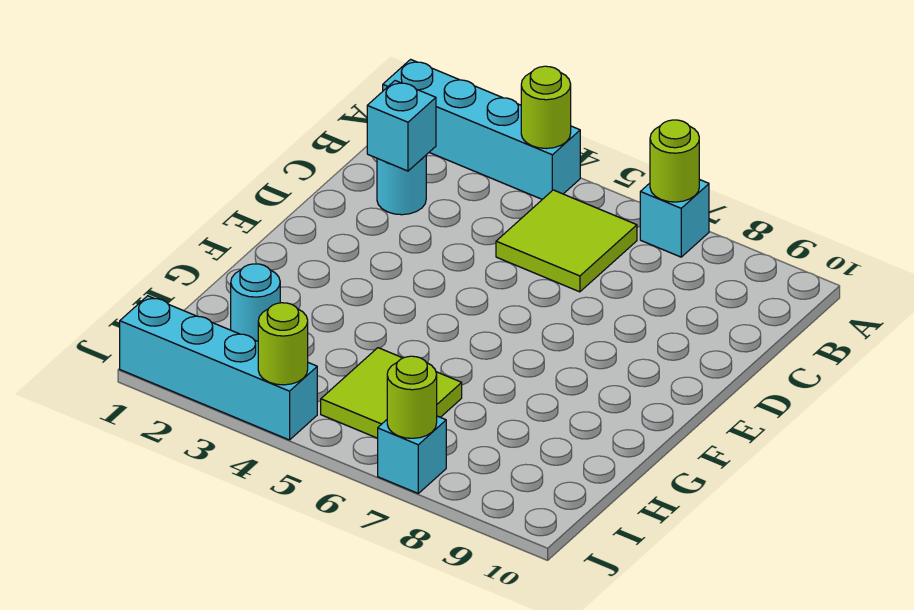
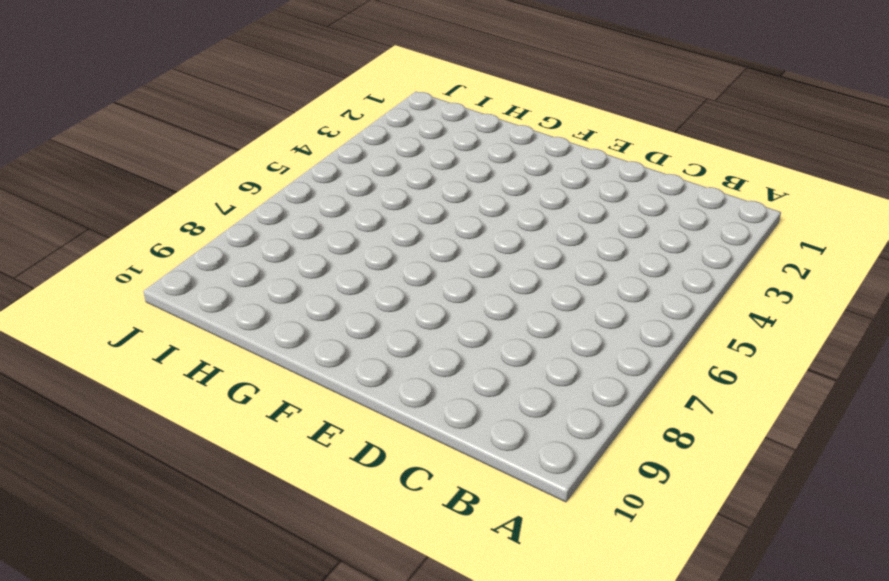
none -> cyan 1x4 brick [383,59,580,199]
none -> cyan 1x1 brick [640,179,709,257]
none -> lime 2x2 tile [496,190,637,292]

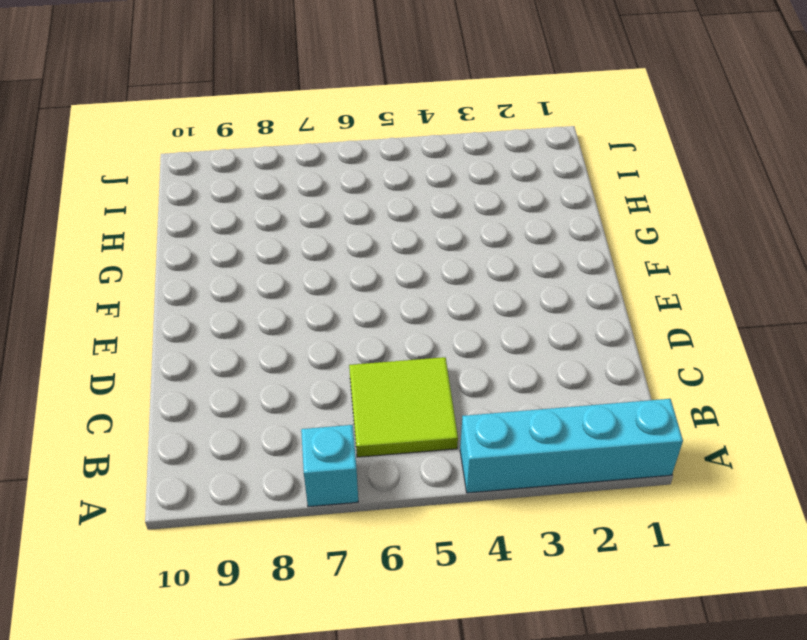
none -> cyan 1x1 round brick [377,156,426,215]
none -> cyan 1x1 round brick [231,264,280,341]
none -> lime 2x2 tile [321,348,462,438]

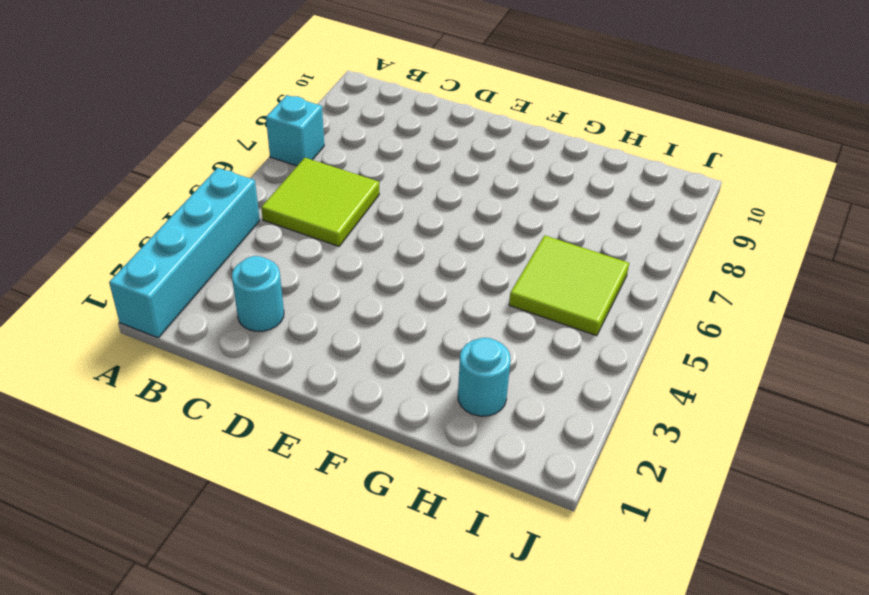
none -> cyan 1x4 brick [120,296,317,440]
none -> cyan 1x1 brick [378,416,446,493]
none -> lime 1x1 round brick [521,66,571,149]

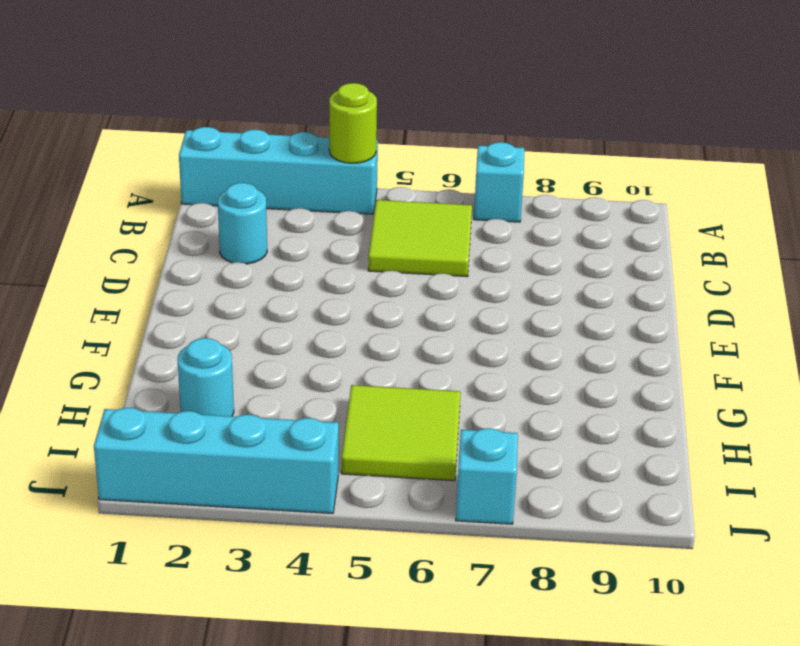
none -> lime 1x1 round brick [650,120,699,202]
none -> cyan 1x1 brick [367,81,436,171]
none -> lime 1x1 round brick [258,303,308,385]

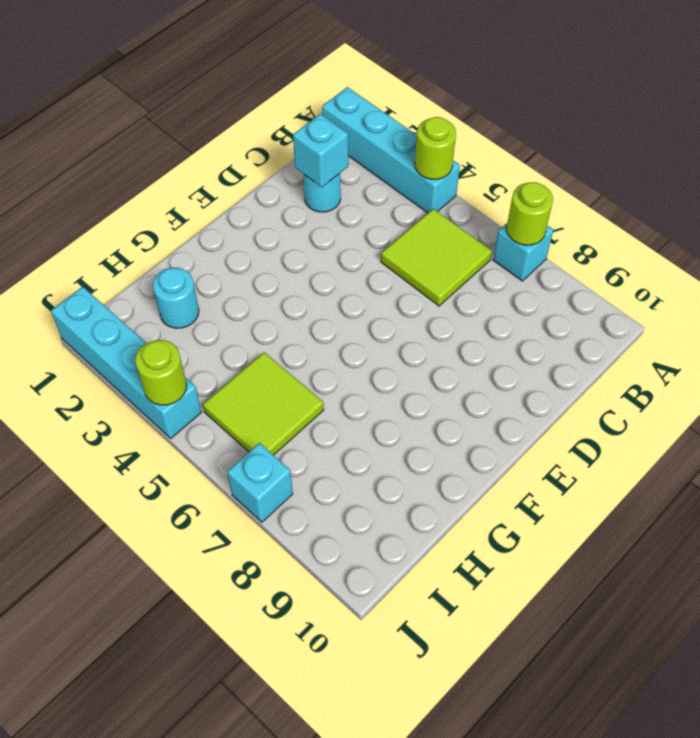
none -> lime 1x1 round brick [387,356,437,438]

